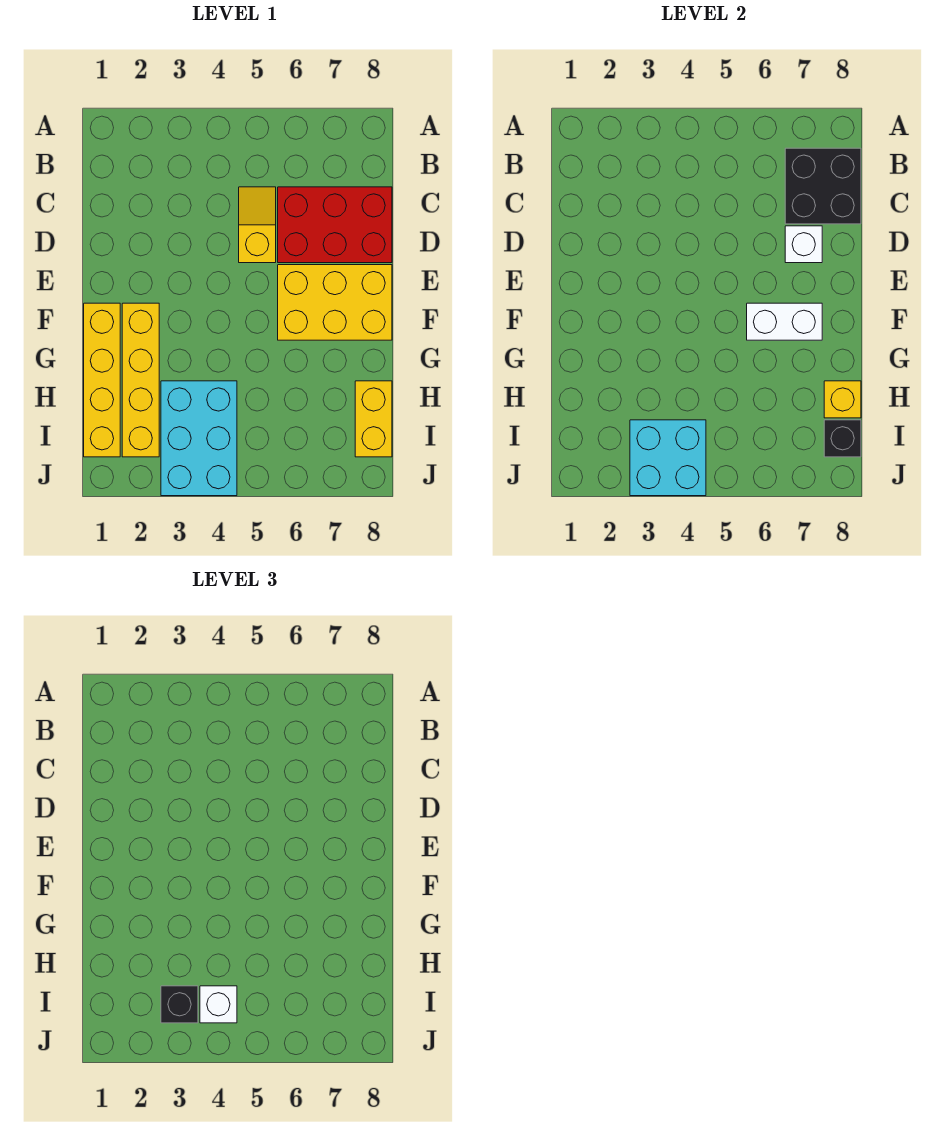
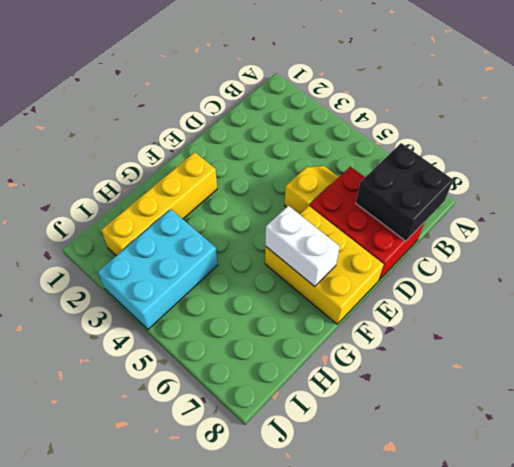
none -> yellow 1x4 brick [84,303,120,457]
none -> yellow 1x2 brick [355,381,392,457]
none -> white 1x1 brick [785,226,822,263]

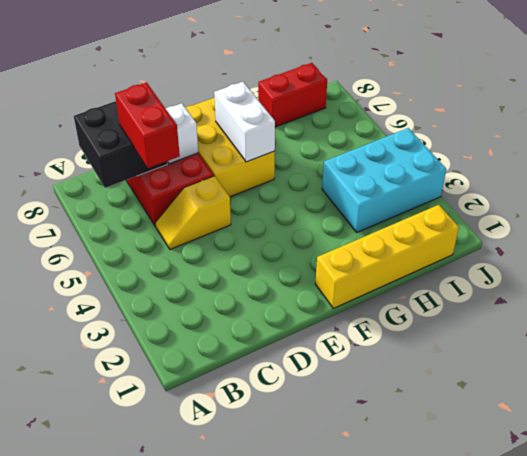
red 1x2 brick [115,82,180,168] -> none
red 1x2 brick [258,63,327,127] -> yellow 1x2 brick [355,381,392,457]
none -> yellow 1x4 brick [122,303,159,457]
none -> yellow 1x1 brick [824,381,861,418]
none -> cyan 2x2 brick [630,420,706,496]

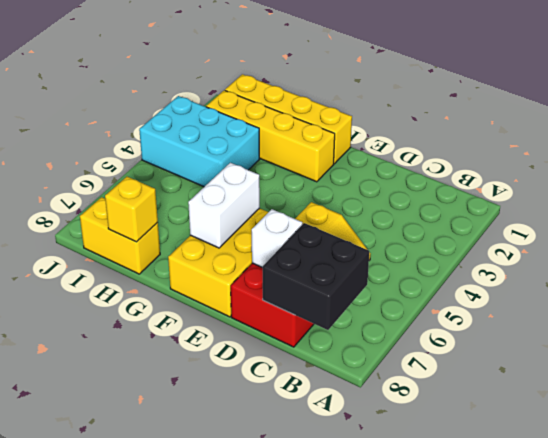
none -> cyan 2x2 brick [630,420,706,496]
none -> black 1x1 brick [824,420,861,457]
none -> black 1x1 brick [161,986,198,1023]

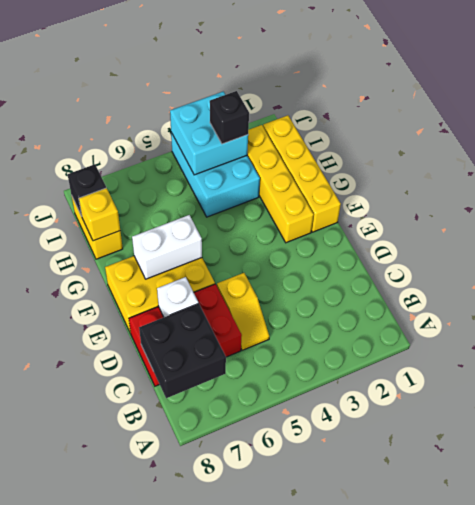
none -> white 1x1 brick [200,986,237,1023]

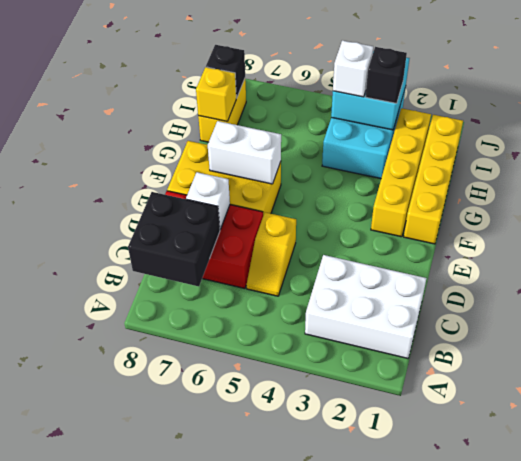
white 2x3 brick [305,255,427,358] -> none

